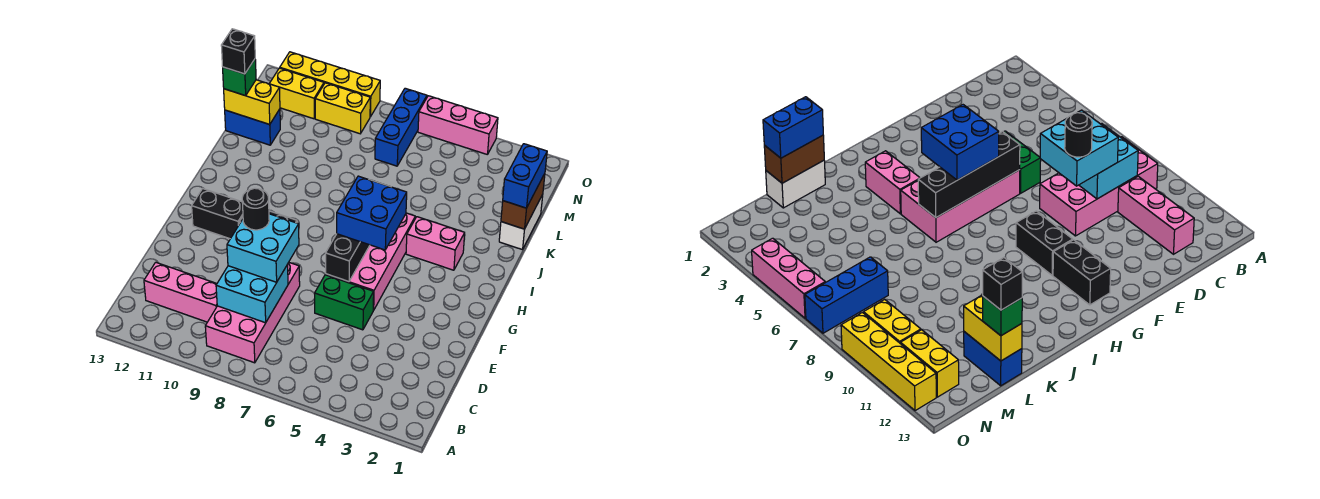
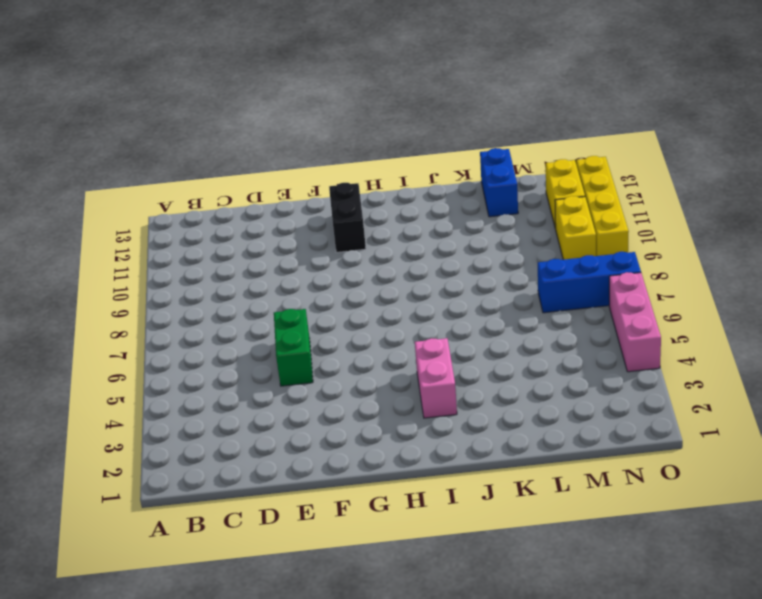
none -> pink 2x4 brick [205,262,300,363]
none -> pink 1x3 brick [144,262,217,322]
none -> pink 2x4 brick [326,213,415,310]

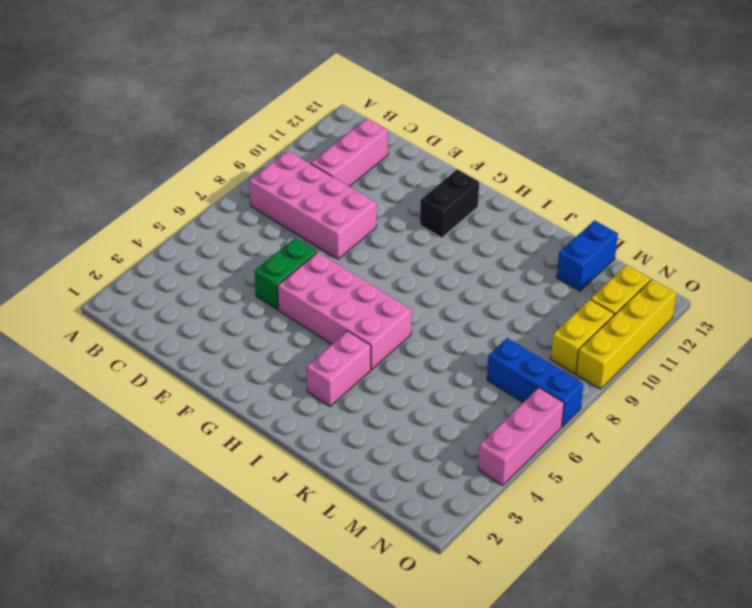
none -> black 1x2 brick [1016,211,1073,275]
none -> white 1x2 brick [499,195,543,250]
none -> cyan 2x2 brick [216,265,288,323]

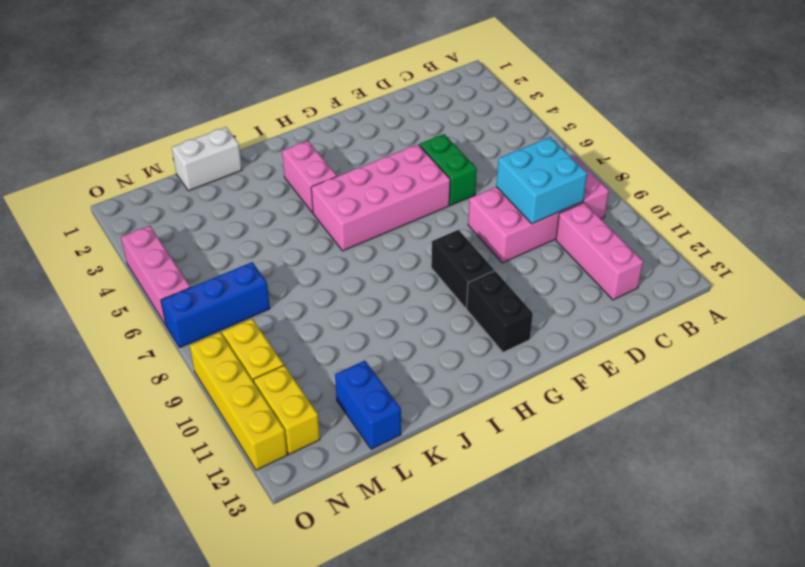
none -> black 1x4 brick [326,234,370,282]
none -> brown 1x2 brick [501,174,545,229]
none -> yellow 1x2 brick [224,80,280,124]

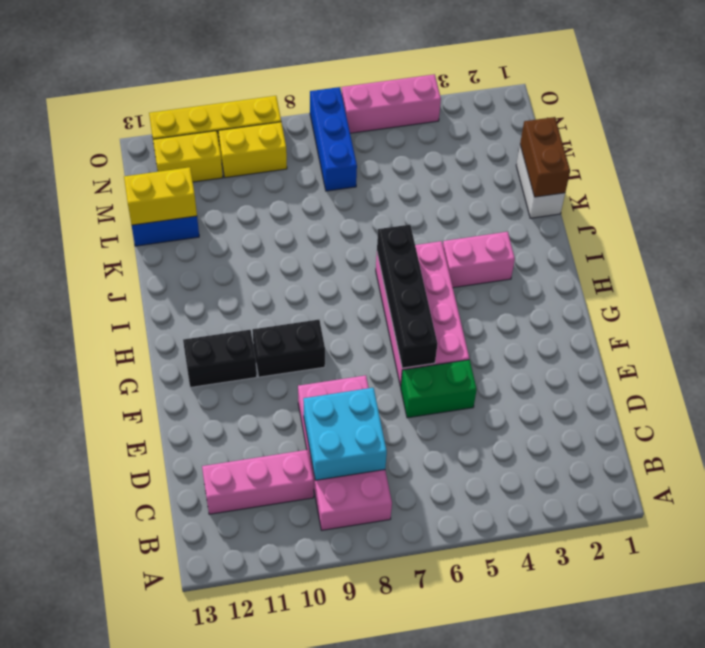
none -> cyan 2x2 brick [227,214,299,282]
none -> blue 2x2 brick [337,176,407,250]
none -> blue 1x2 brick [503,144,547,208]

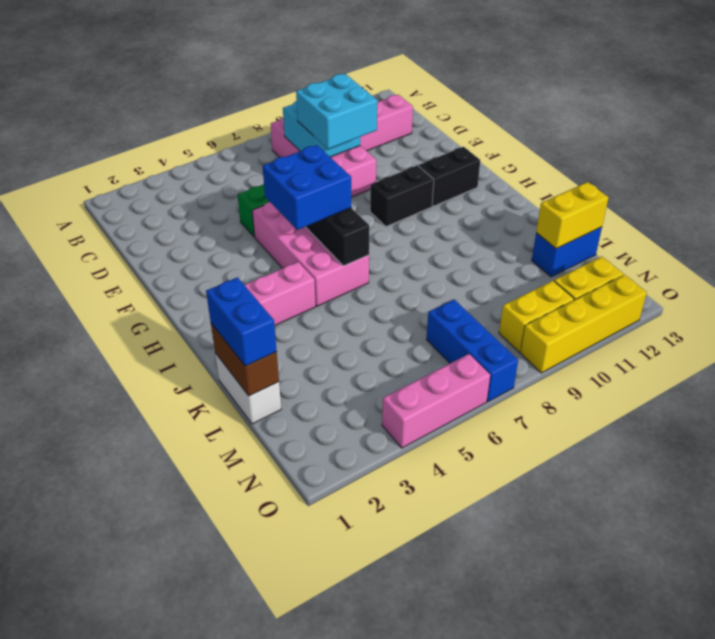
none -> green 1x1 brick [223,59,256,96]
none -> black 1x1 round brick [242,188,269,230]
none -> black 1x1 brick [221,29,255,74]

